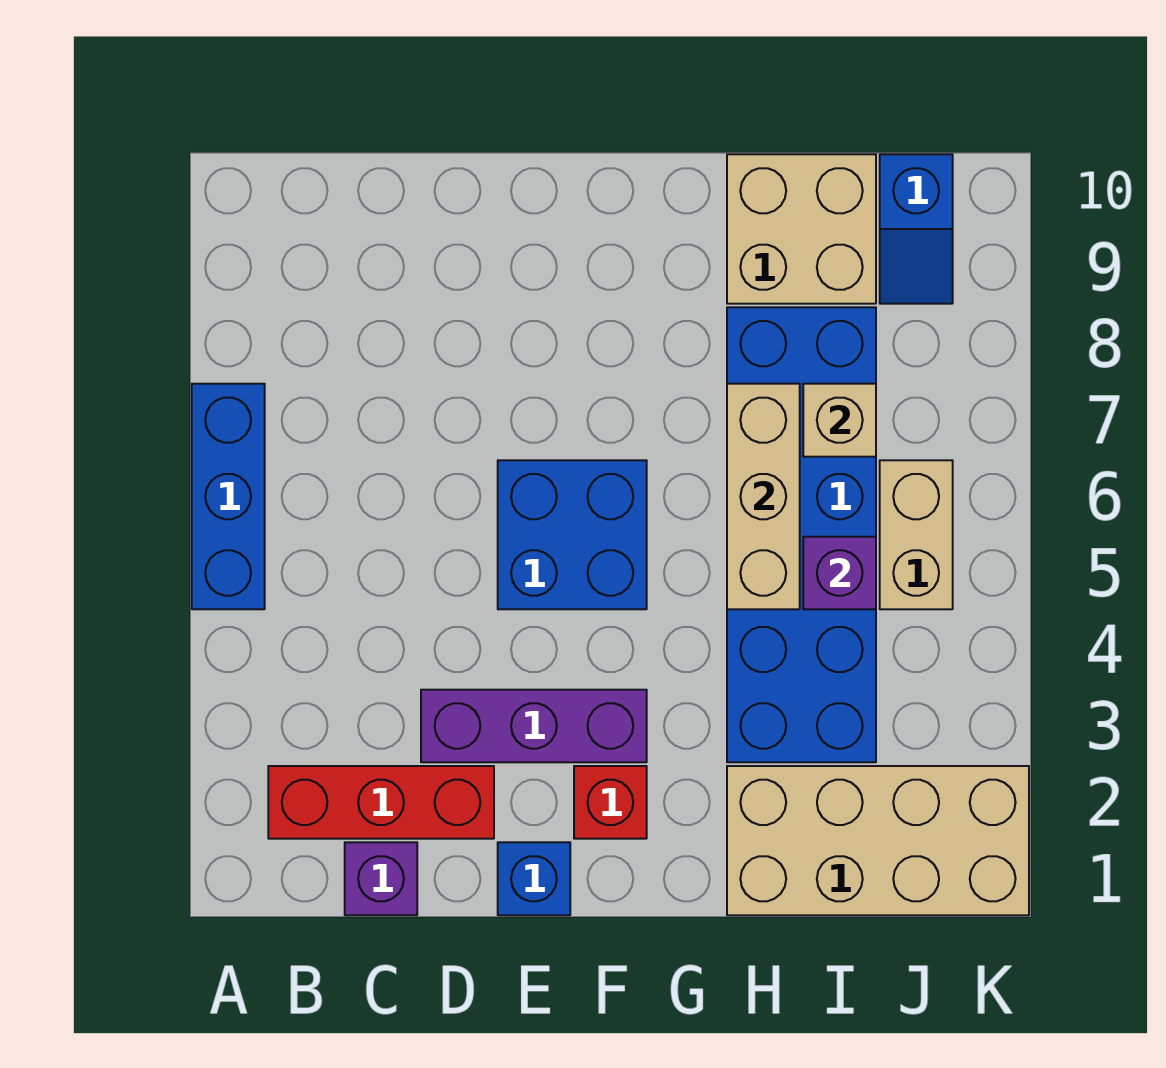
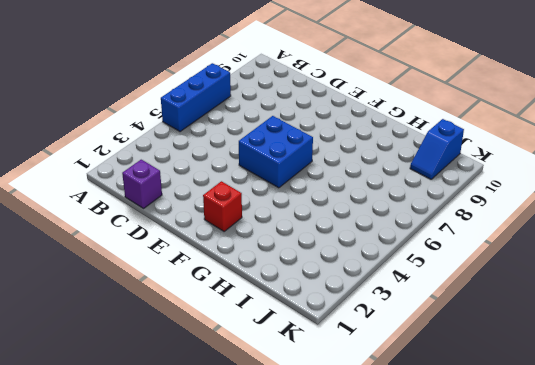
none -> red 1x3 brick [268,766,494,839]
none -> purple 1x3 brick [421,690,647,762]
none -> blue 1x1 brick [498,842,570,915]

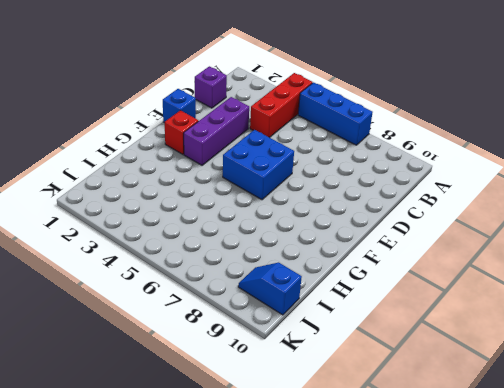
red 1x3 brick [250,73,313,138] -> red 1x3 brick moved to [268,766,494,839]
none -> tan 2x4 brick [727,766,1029,915]
none -> blue 2x6 brick [727,307,876,762]
none -> tan 2x2 brick [727,154,876,304]

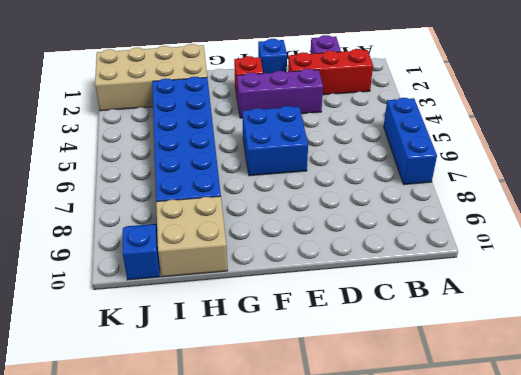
none -> tan 1x2 brick [880,460,953,609]
none -> tan 1x3 brick [727,384,800,609]
none -> purple 1x1 brick [803,537,876,609]

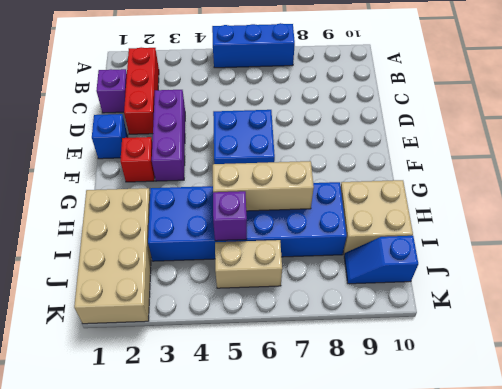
none -> tan 1x1 brick [803,384,876,457]

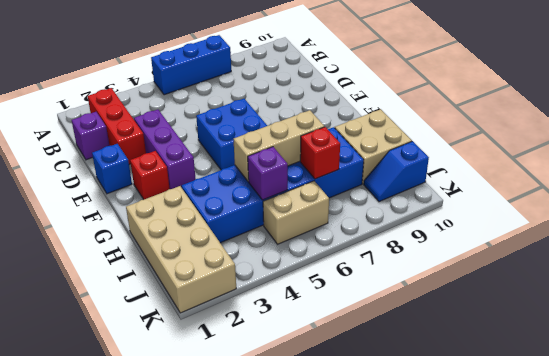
red 1x1 brick [300,127,340,179] -> tan 1x1 brick [803,384,876,457]

